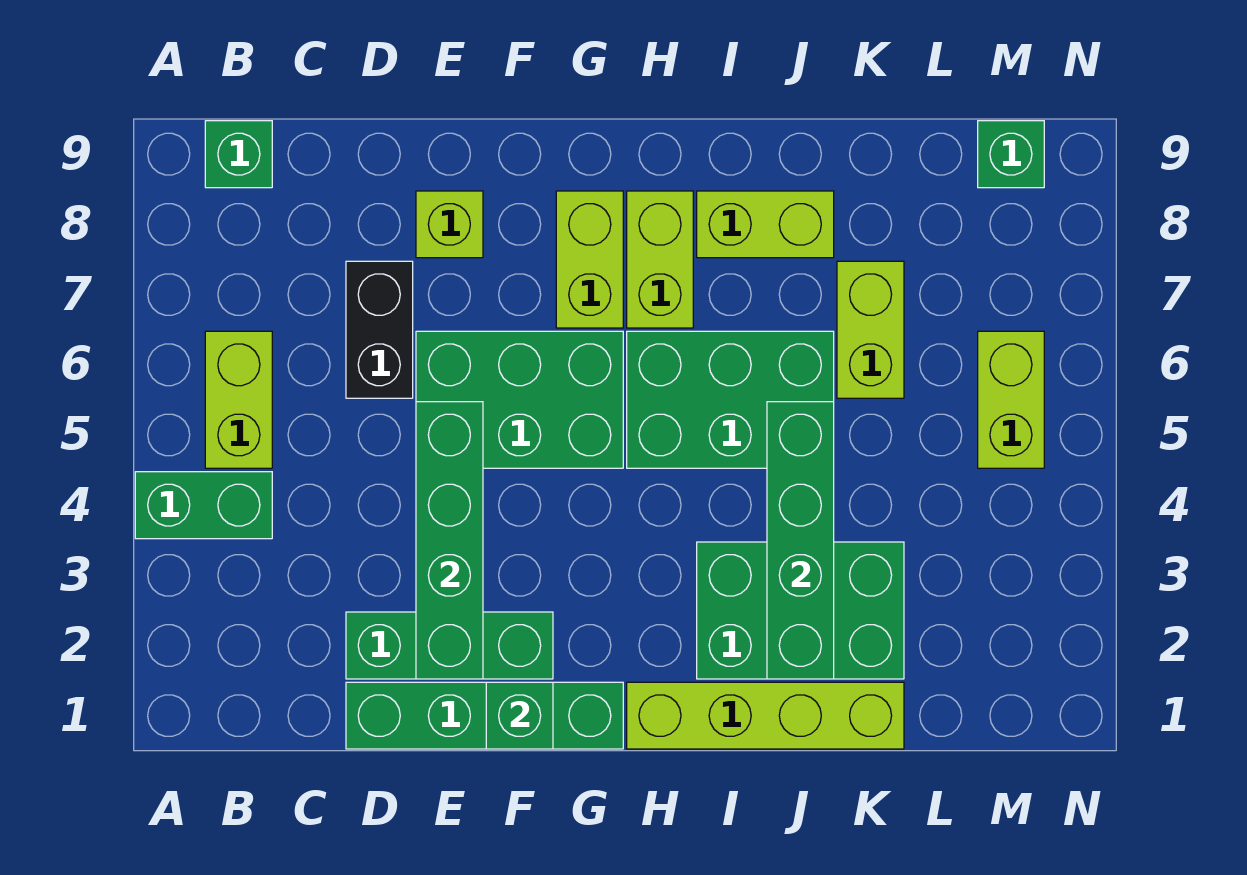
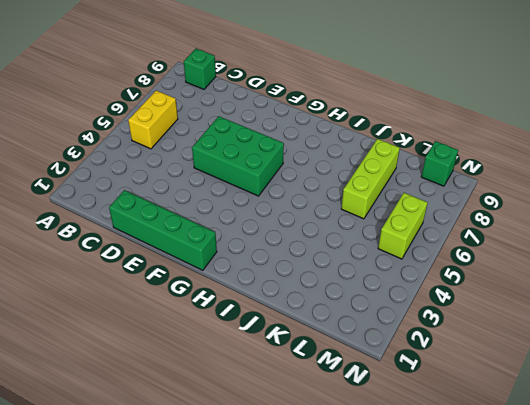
yellow 1x2 brick [128,90,178,149] -> lime 1x2 brick [205,331,272,468]
lime 1x3 brick [341,139,400,219] -> lime 1x2 brick [837,261,904,398]
none -> green 1x2 brick [135,472,272,539]
none -> green 1x3 brick [346,612,553,679]
none -> black 1x2 brick [346,261,413,398]

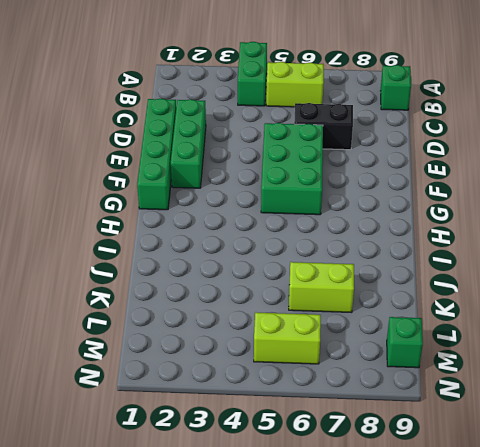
none -> lime 1x1 brick [416,191,483,258]
none -> lime 1x2 brick [556,191,623,328]
none -> lime 1x4 brick [627,682,904,749]

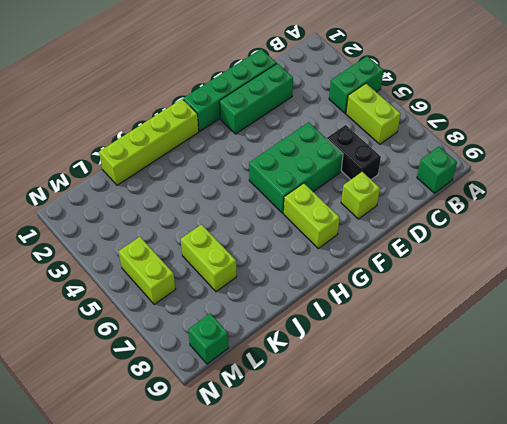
none -> green 2x3 brick [627,331,834,468]
none -> lime 1x2 brick [627,191,693,328]
none -> green 2x3 brick [697,542,904,679]

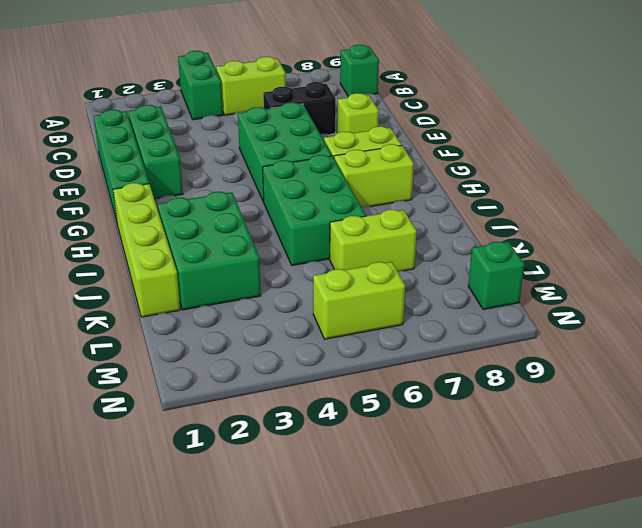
none -> lime 1x2 brick [697,191,834,258]
none -> green 1x4 brick [416,402,483,679]
none -> green 1x1 brick [486,682,553,749]

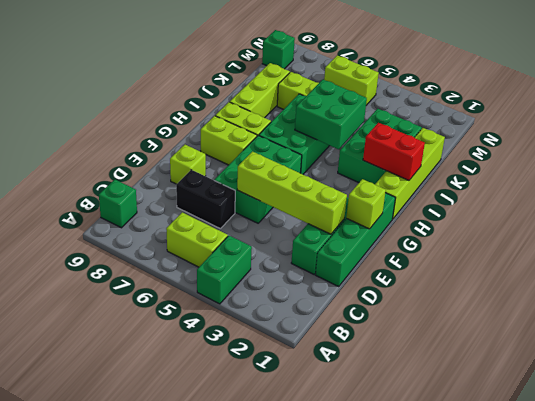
lime 1x4 brick [237,152,347,234] -> green 1x4 brick [416,402,483,679]
lime 1x1 brick [346,179,386,229] -> green 1x1 brick [486,682,553,749]
red 1x2 brick [363,123,425,180] -> none
green 2x2 brick [295,80,367,149] -> green 1x4 brick [767,402,834,679]
lime 1x3 brick [230,63,290,118] -> lime 1x2 brick [697,191,834,258]

